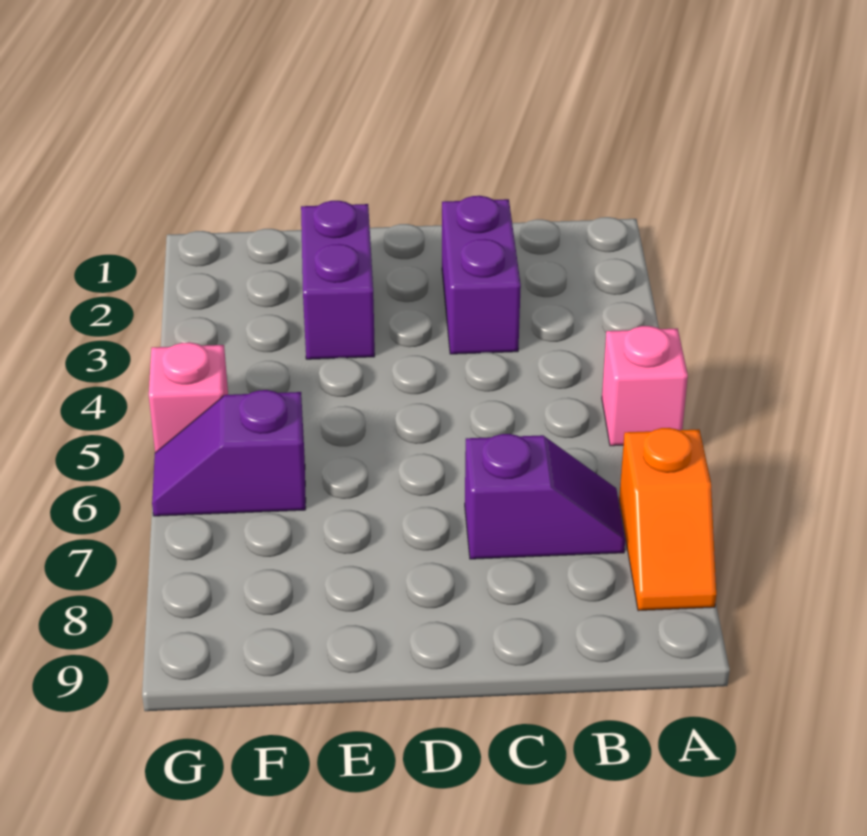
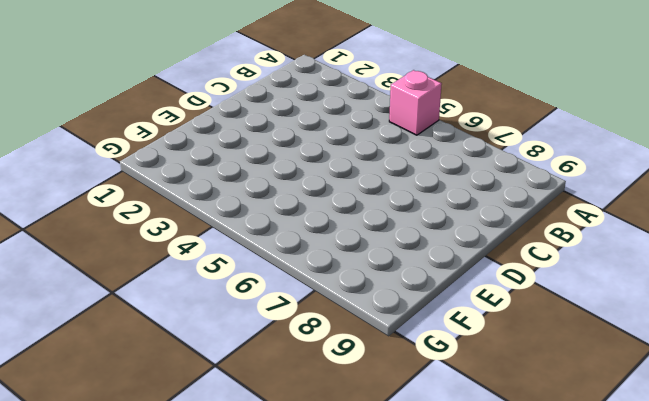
none -> orange 1x2 slope [619,428,716,611]
none -> purple 1x2 slope [465,434,625,559]

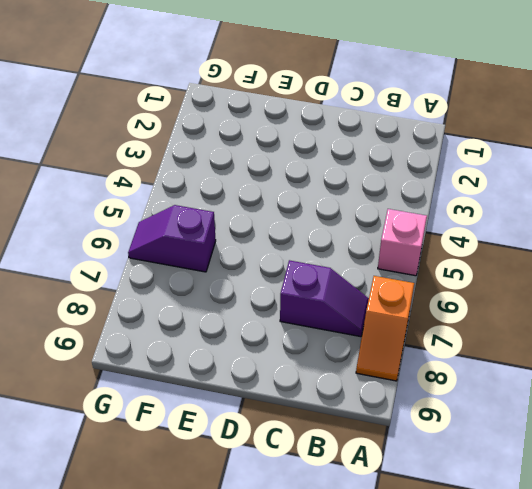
none -> purple 1x2 brick [442,196,521,354]
none -> purple 1x2 brick [301,201,375,359]

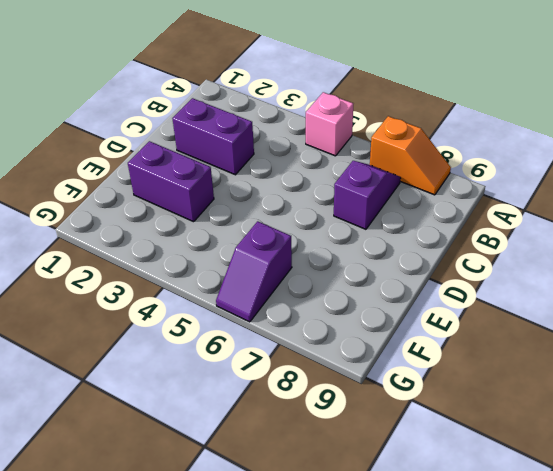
none -> pink 1x1 brick [149,342,228,453]

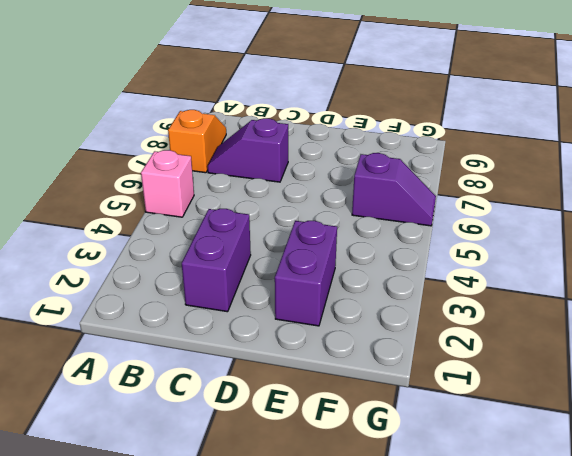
none -> pink 1x1 brick [149,342,228,453]

